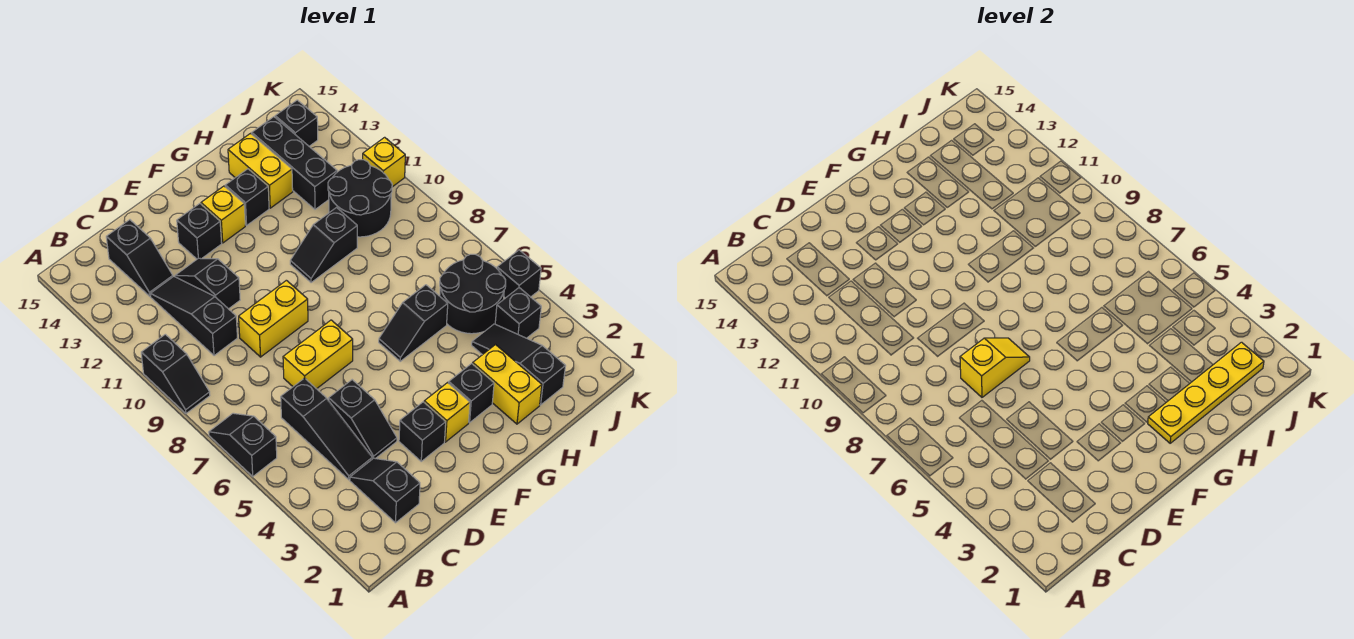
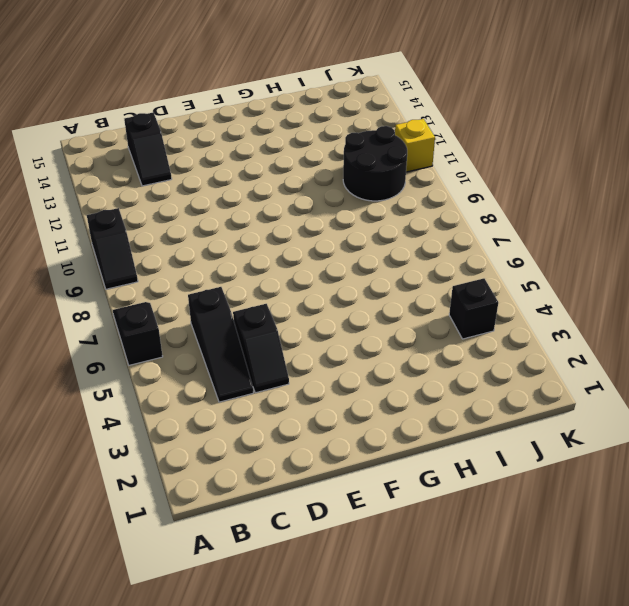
none -> black 1x2 slope [350,458,420,523]
none -> black 1x3 slope [150,277,237,356]
none -> yellow 1x2 brick [283,320,353,389]
none -> yellow 1x2 brick [239,280,308,357]

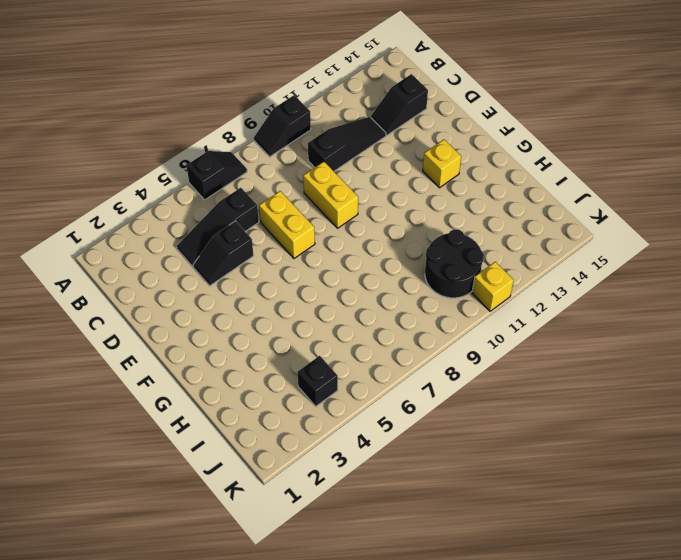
none -> black 1x2 slope [350,458,420,523]
none -> black 1x2 slope [175,258,240,309]
none -> black 1x1 brick [399,402,446,461]
none -> black 1x1 brick [177,204,222,259]

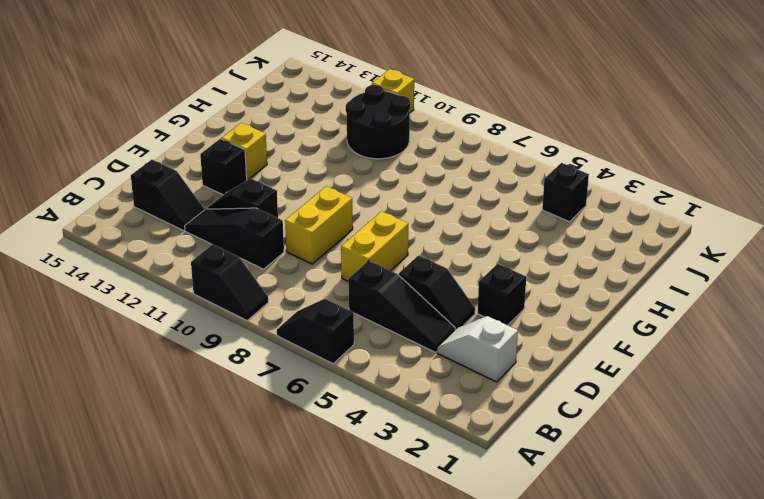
white 1x2 slope [437,316,518,382] -> black 1x2 slope [350,458,420,523]
none -> yellow 1x1 brick [424,383,470,442]
none -> black 1x1 brick [449,363,494,423]
none -> black 1x2 slope [379,285,448,361]
none -> black 1x2 slope [290,208,357,283]

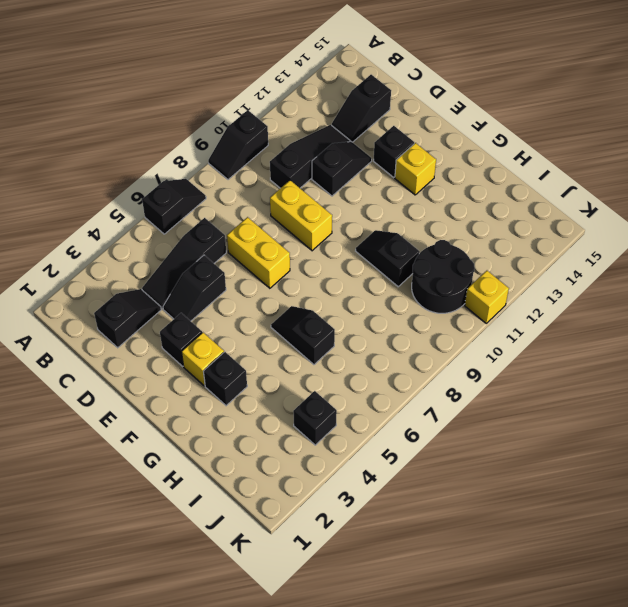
none -> black 1x1 brick [225,169,269,225]
none -> yellow 1x2 brick [473,345,542,424]
none -> yellow 1x2 brick [228,134,293,208]
none -> black 1x3 slope [472,324,565,405]

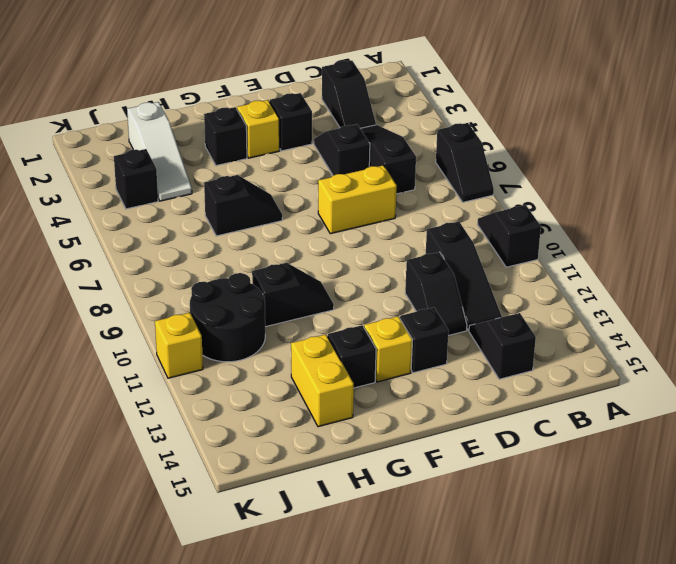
white 1x3 slope [127,102,192,201] -> black 1x3 slope [472,324,565,405]
none -> yellow 1x2 brick [239,280,308,357]
none -> yellow 1x2 brick [473,345,542,424]
none -> black 2x2 round brick [440,254,506,334]
none -> black 1x3 brick [252,117,337,209]

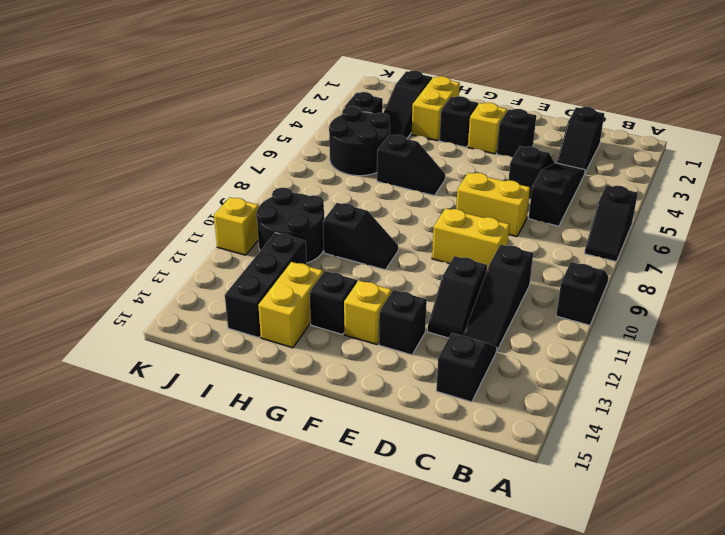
none -> black 1x1 brick [275,100,318,146]
none -> black 1x1 brick [497,250,541,298]
none -> yellow 1x2 slope [960,338,1030,397]
none -> yellow 1x4 plate [1148,342,1264,443]

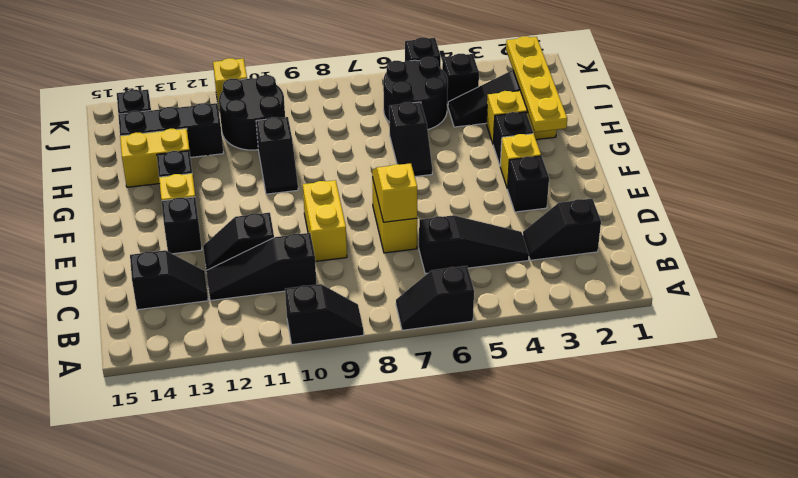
none -> black 1x2 slope [329,380,397,459]

